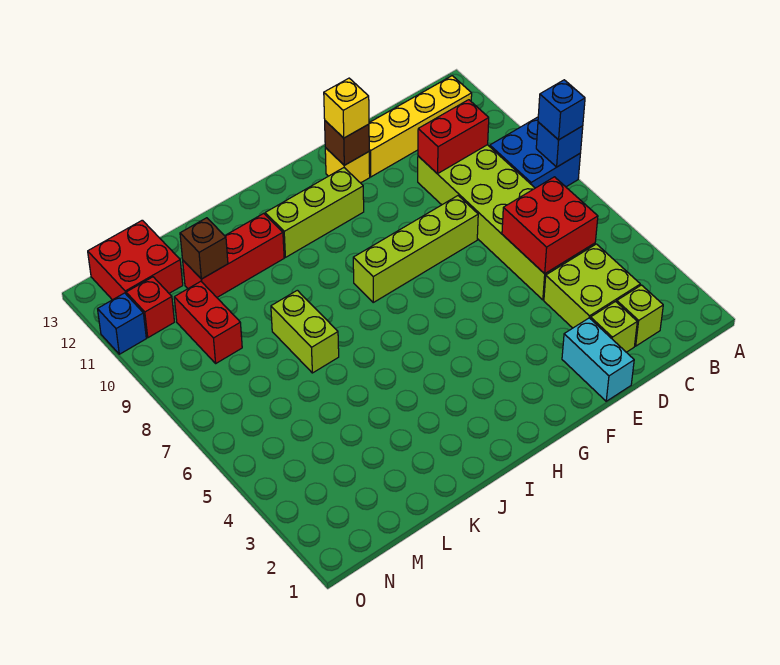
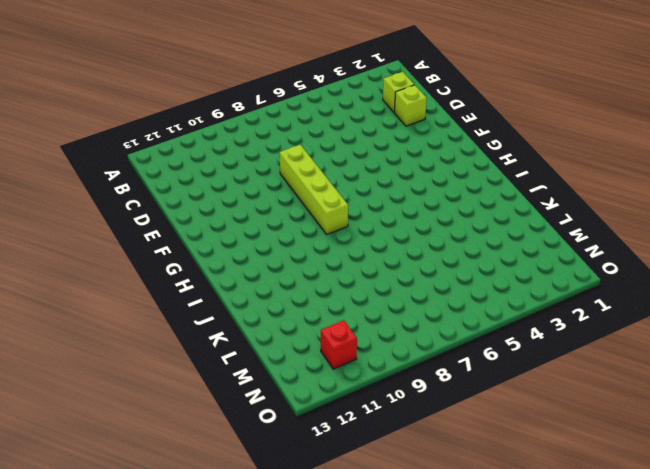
none -> blue 2x2 brick [490,117,580,188]
none -> yellow 1x4 brick [369,76,472,177]
none -> lime 2x2 brick [544,244,640,328]

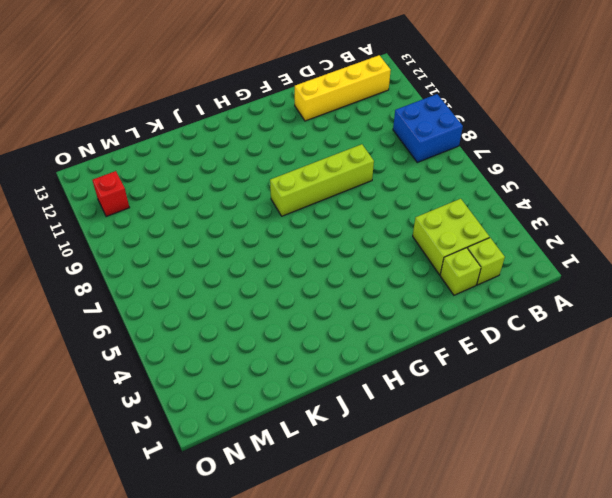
none -> lime 2x6 brick [418,145,595,300]
none -> cyan 1x2 brick [562,318,634,401]
none -> yellow 1x1 brick [325,148,370,183]

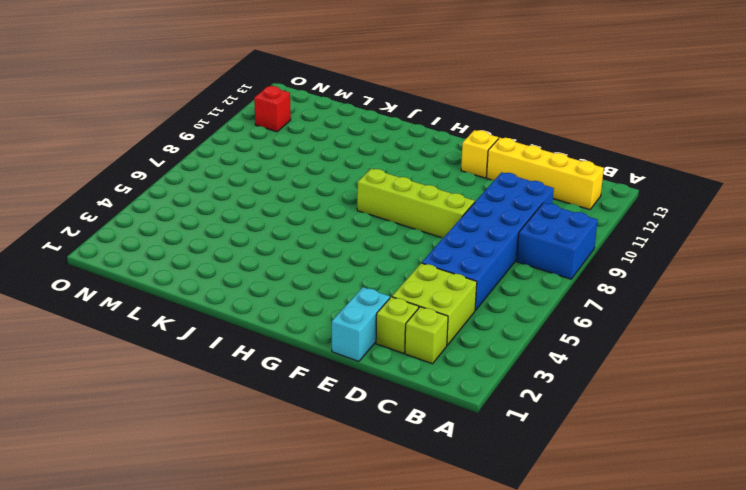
blue 2x6 brick [422,172,554,310] -> lime 2x6 brick [418,145,595,300]
none -> lime 1x3 brick [265,168,364,257]
none -> red 1x3 brick [183,213,284,297]
none -> lime 1x2 brick [271,290,339,373]

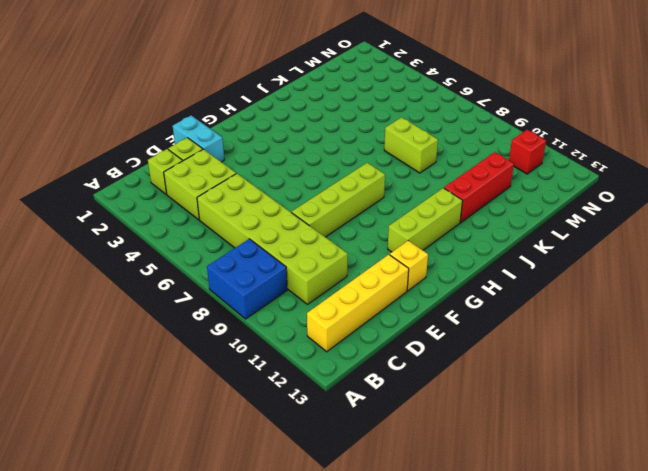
none -> red 1x2 brick [174,281,242,363]
none -> red 2x2 brick [88,220,183,300]
none -> blue 1x1 brick [98,293,146,354]

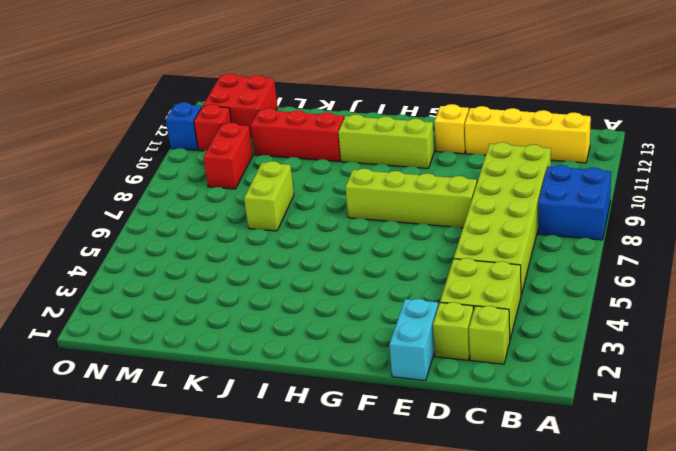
none -> blue 1x1 brick [536,122,583,167]
none -> red 2x2 brick [502,177,598,274]
none -> red 1x2 brick [418,100,489,174]

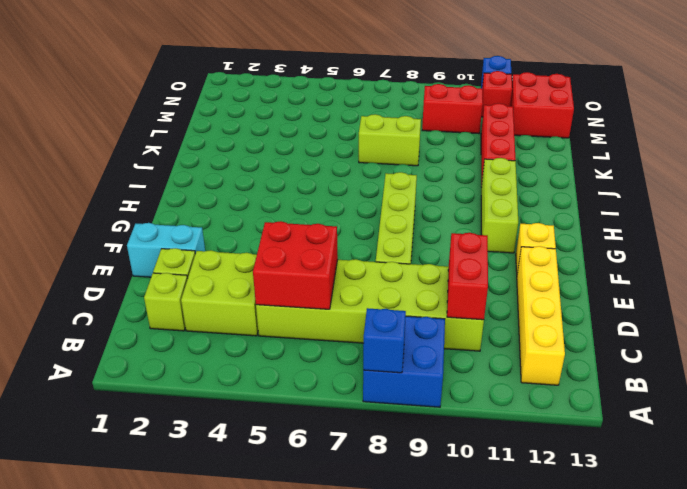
none -> brown 1x1 brick [325,121,369,165]
none -> brown 1x1 brick [180,218,228,279]
none -> blue 1x1 brick [538,80,585,140]

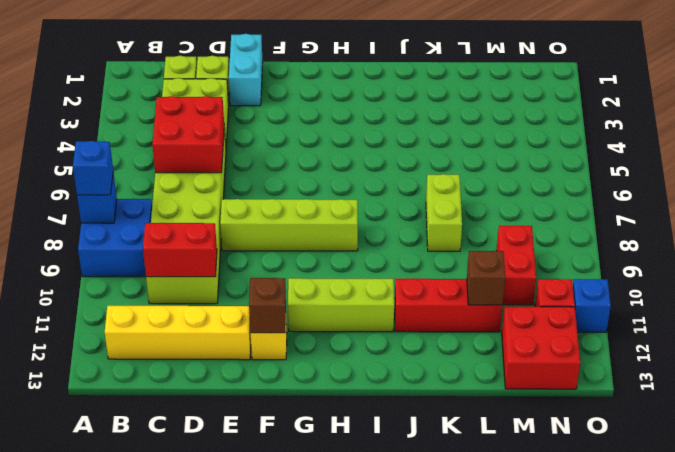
none -> yellow 1x1 brick [324,78,369,138]

